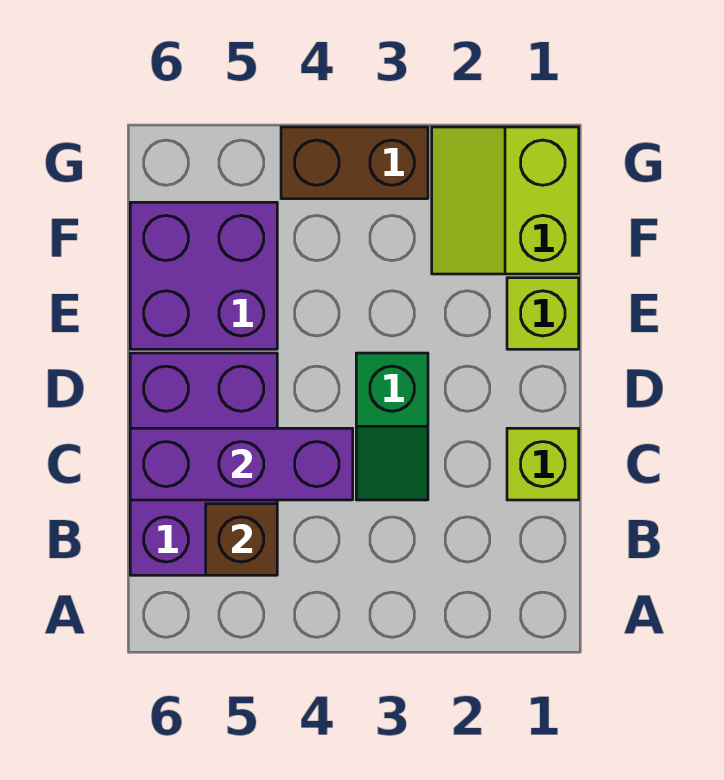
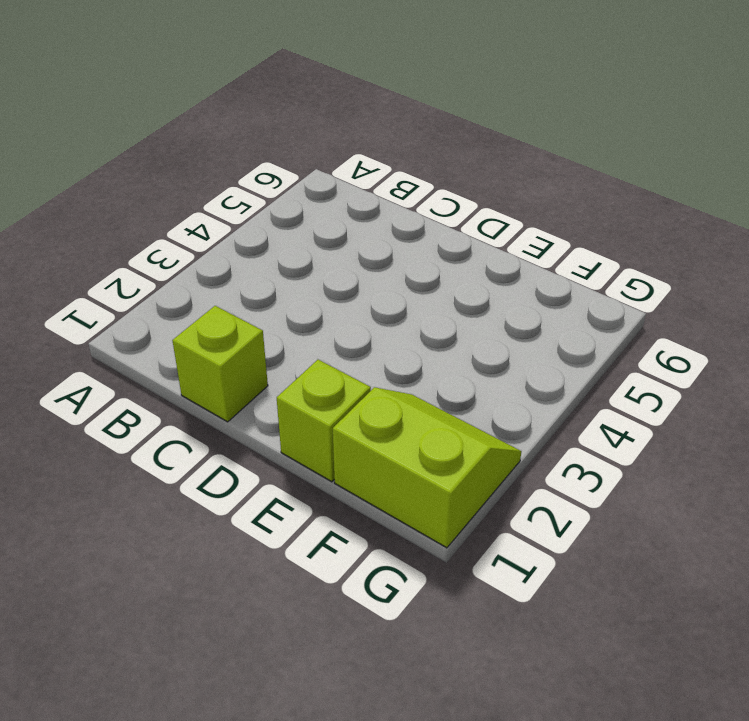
none -> purple 2x3 brick [130,353,277,575]
none -> green 1x2 slope [356,353,428,500]

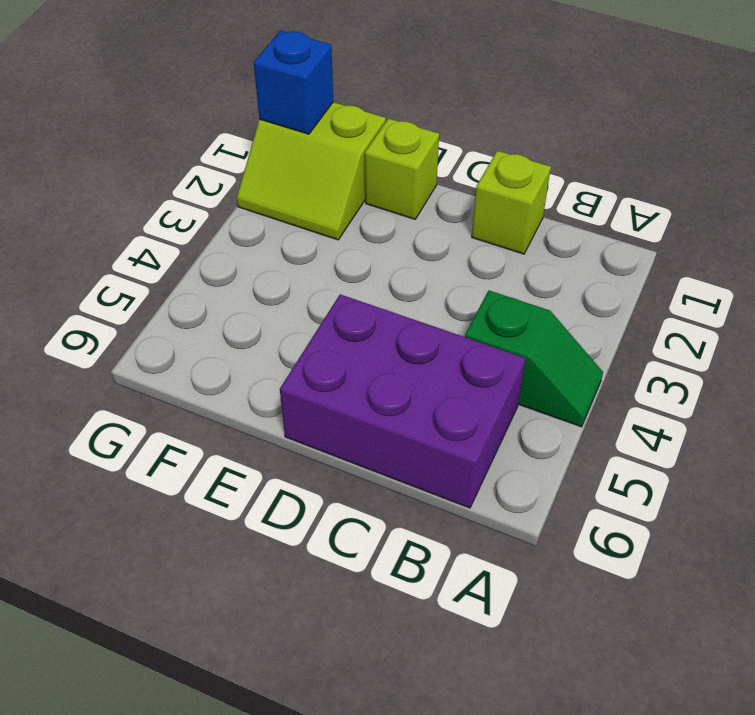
green 1x2 slope [465,291,603,427] -> green 1x2 slope moved to [356,353,428,500]
blue 1x1 brick [254,30,333,134] -> none
none -> purple 2x2 brick [130,202,277,349]
none -> brown 1x2 brick [281,127,428,199]

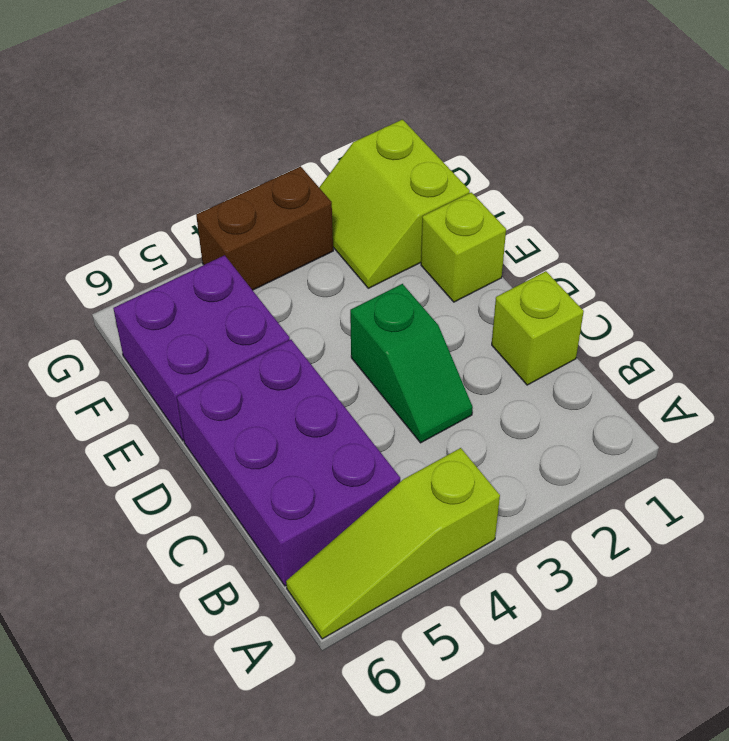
lime 1x3 slope [286,448,500,639] -> none
none -> brown 1x1 brick [206,504,277,575]
none -> purple 1x3 brick [130,428,353,500]

